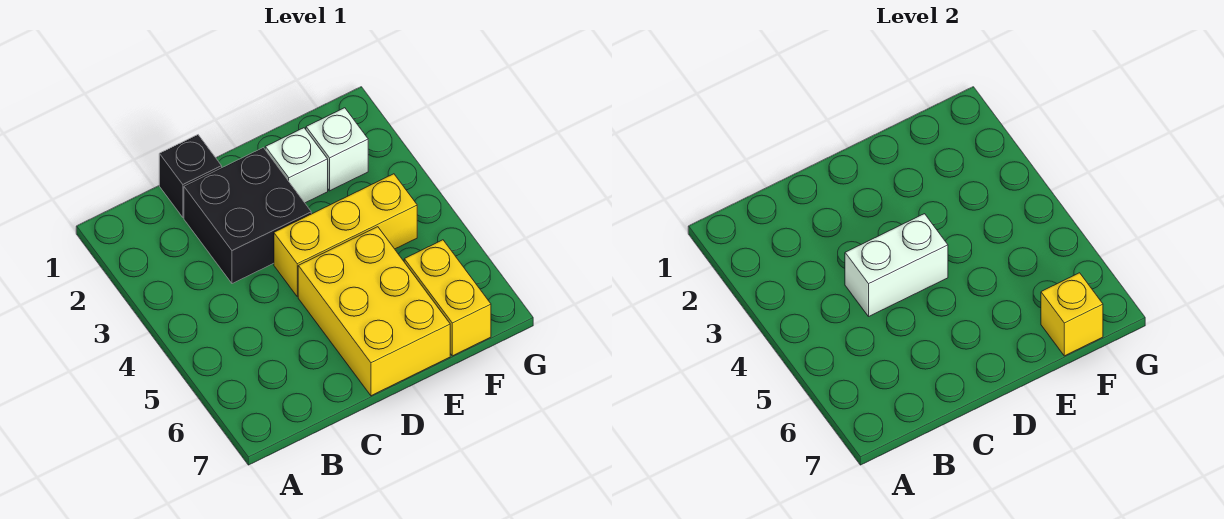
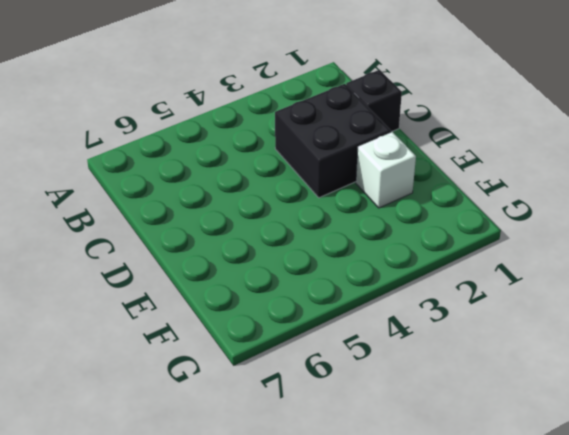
none -> yellow 1x3 brick [274,174,417,297]
none -> yellow 2x3 brick [298,227,450,396]

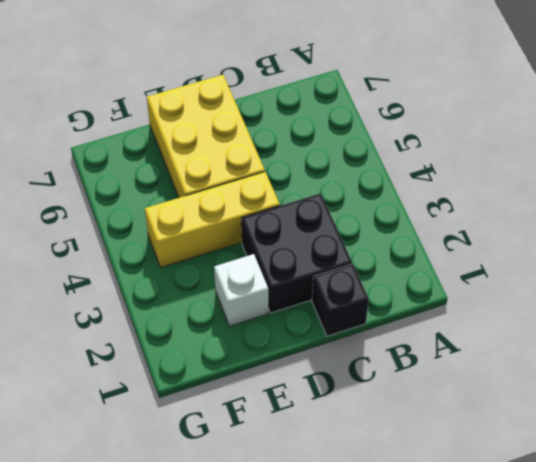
none -> white 1x1 brick [306,108,368,191]
none -> yellow 1x2 brick [404,240,491,356]

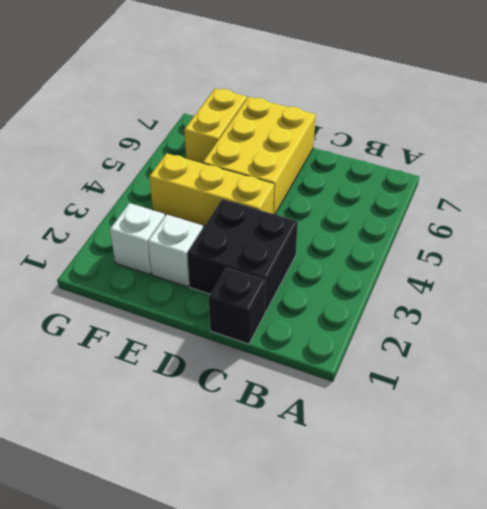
none -> white 1x2 brick [845,214,948,316]
none -> yellow 1x1 brick [1041,273,1103,356]

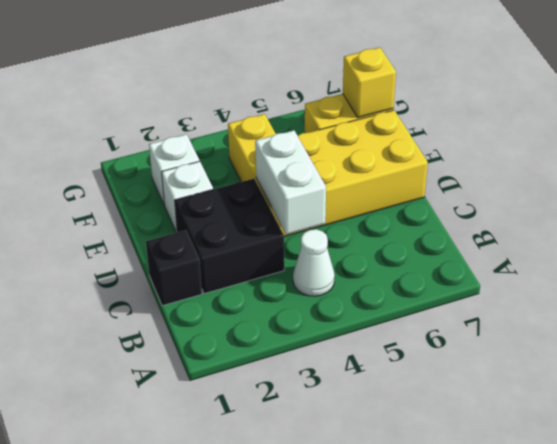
white 1x1 cone [293,229,335,296] -> none

